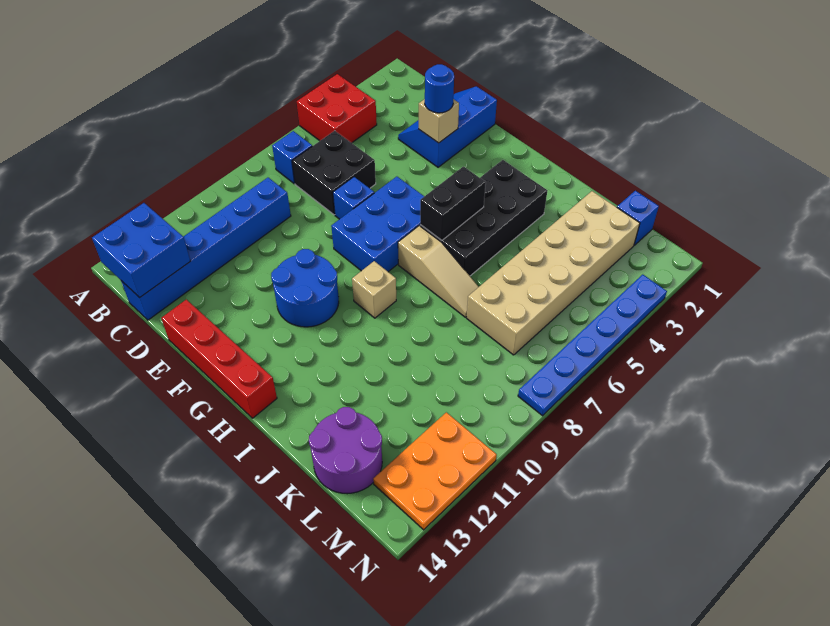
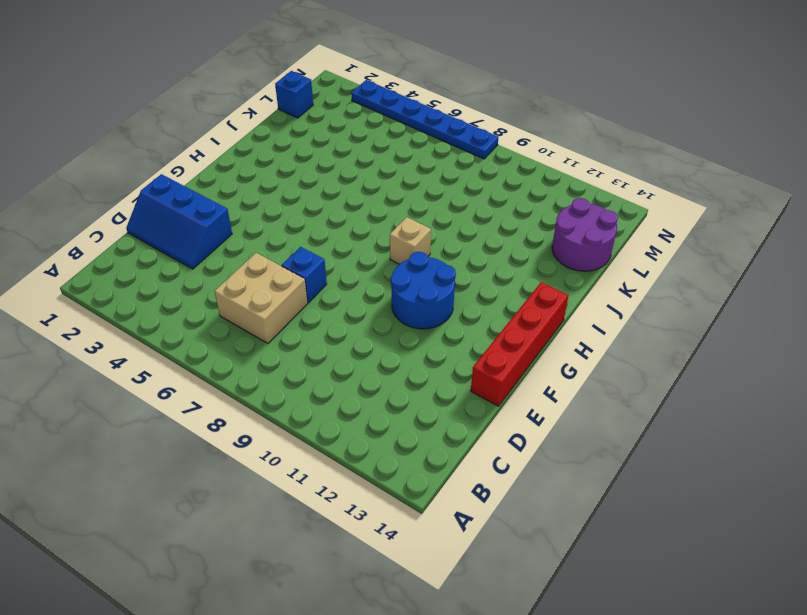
tan 2x2 brick [214,253,308,343] -> black 2x2 brick [292,131,376,215]
none -> red 2x2 brick [297,74,377,143]
none -> blue 1x1 brick [272,131,312,184]
none -> blue 1x6 brick [121,178,291,320]

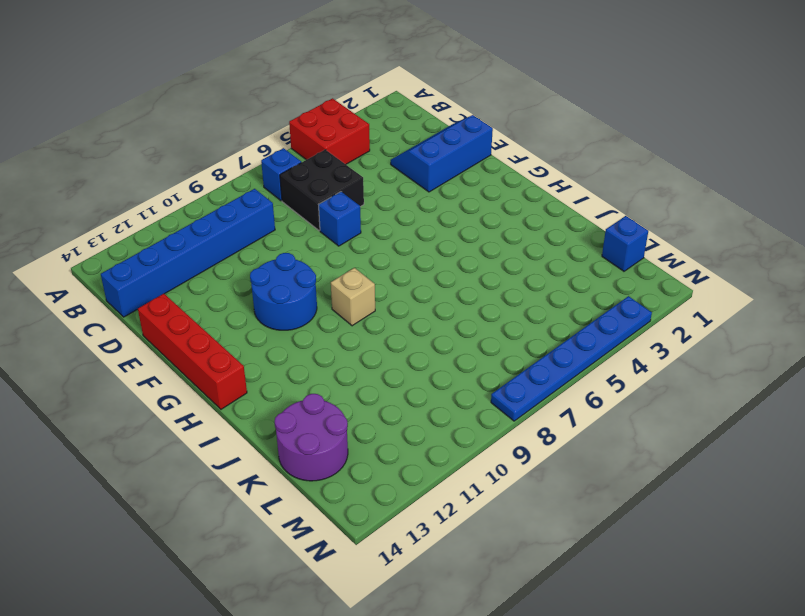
none -> blue 2x3 brick [331,177,424,272]
none -> black 2x4 brick [420,160,547,276]
none -> tan 1x3 slope [398,226,479,317]

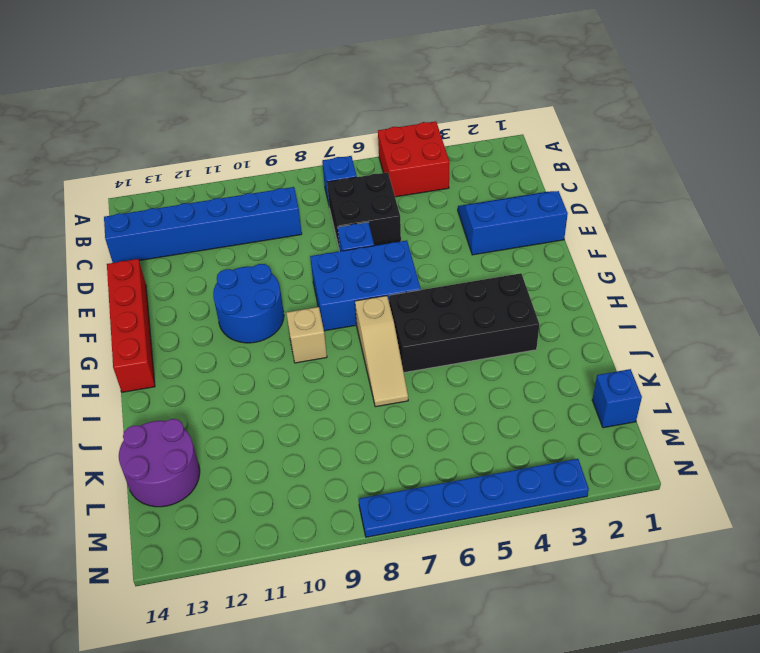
none -> tan 2x6 brick [467,191,640,355]
none -> orange 2x3 plate [373,412,497,530]
none -> blue 2x2 brick [92,203,190,297]

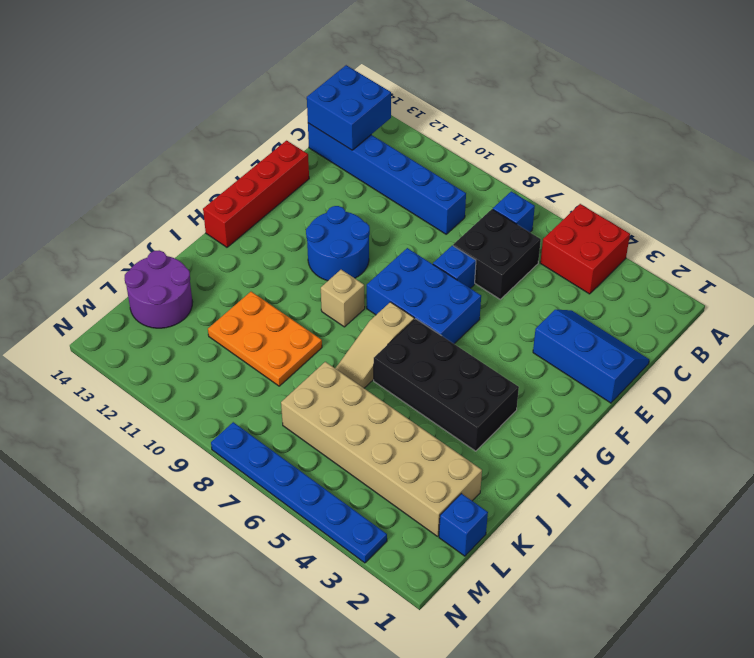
orange 2x3 plate [208,292,322,386] -> orange 2x3 plate moved to [373,412,497,530]
none -> tan 1x1 brick [419,99,459,143]
none -> black 1x2 brick [420,167,486,240]
none -> blue 1x1 round brick [425,64,454,113]

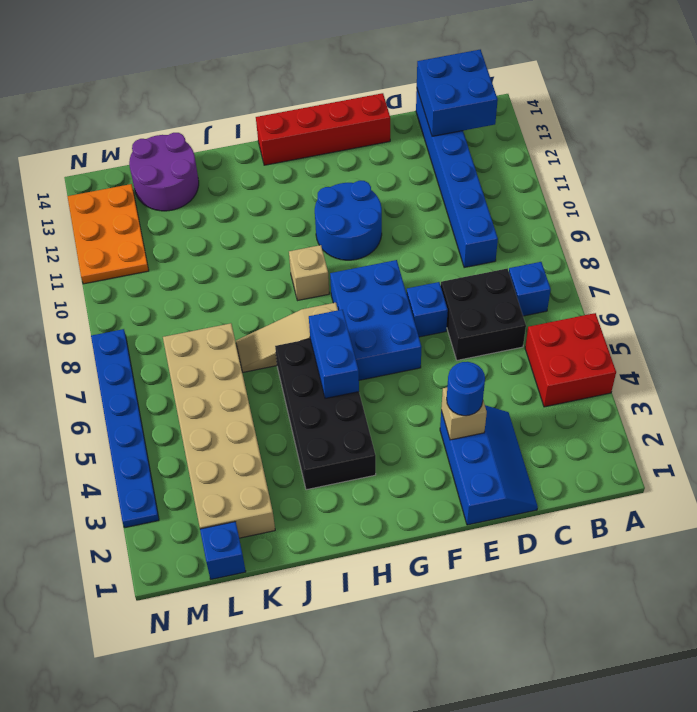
blue 1x2 brick [309,310,359,398] -> black 1x2 brick [420,167,486,240]

